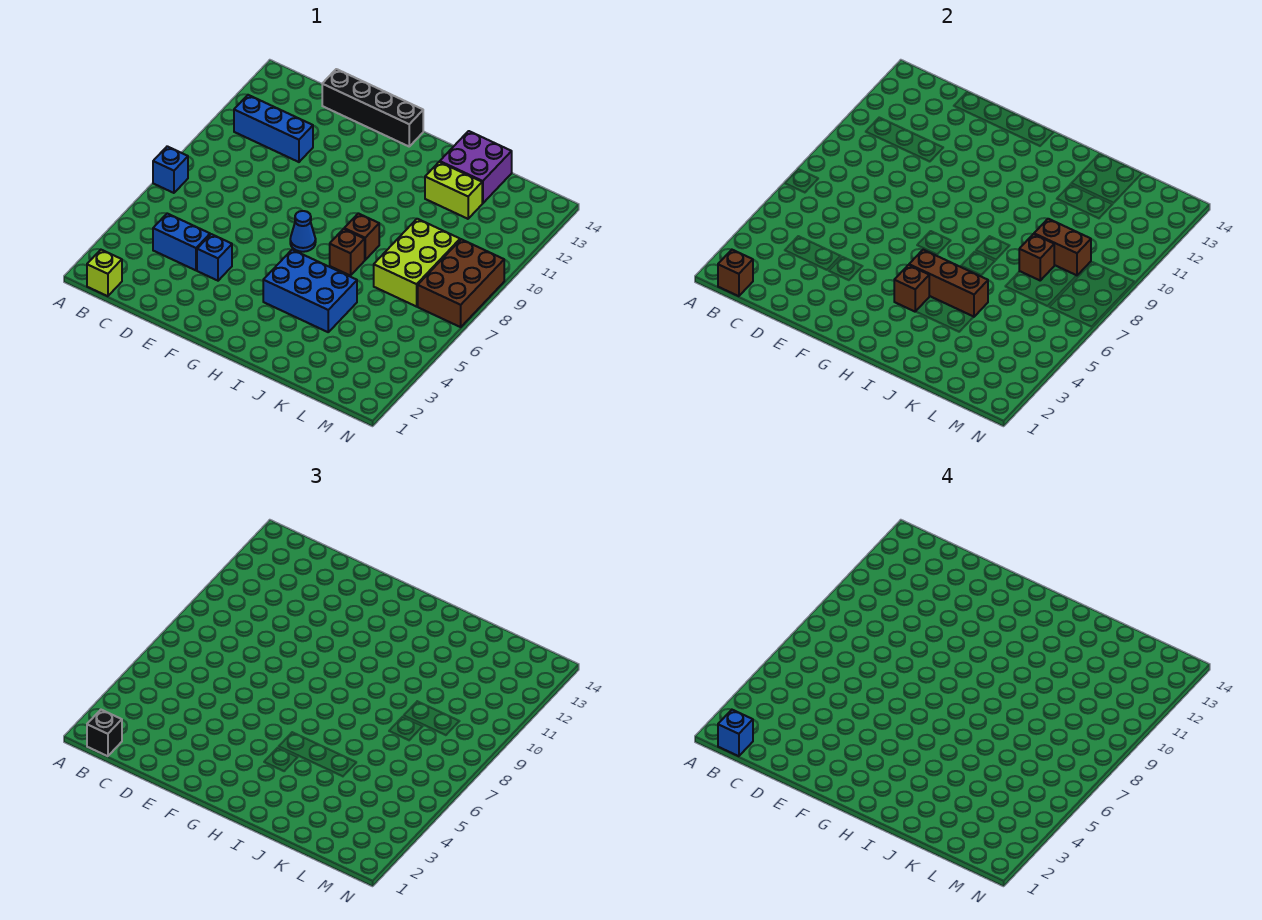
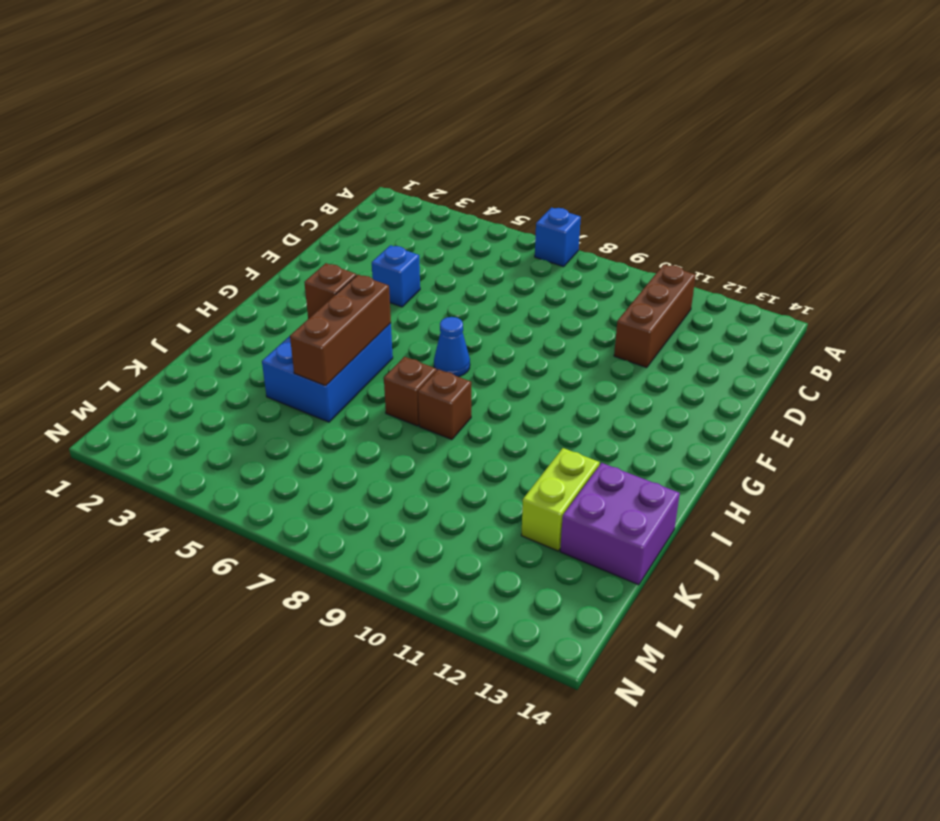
brown 1x3 brick [614,265,696,368] -> blue 1x3 brick [234,95,313,162]
none -> lime 1x1 brick [87,250,122,296]
none -> blue 1x2 brick [153,214,210,270]
none -> black 1x4 brick [322,69,423,146]

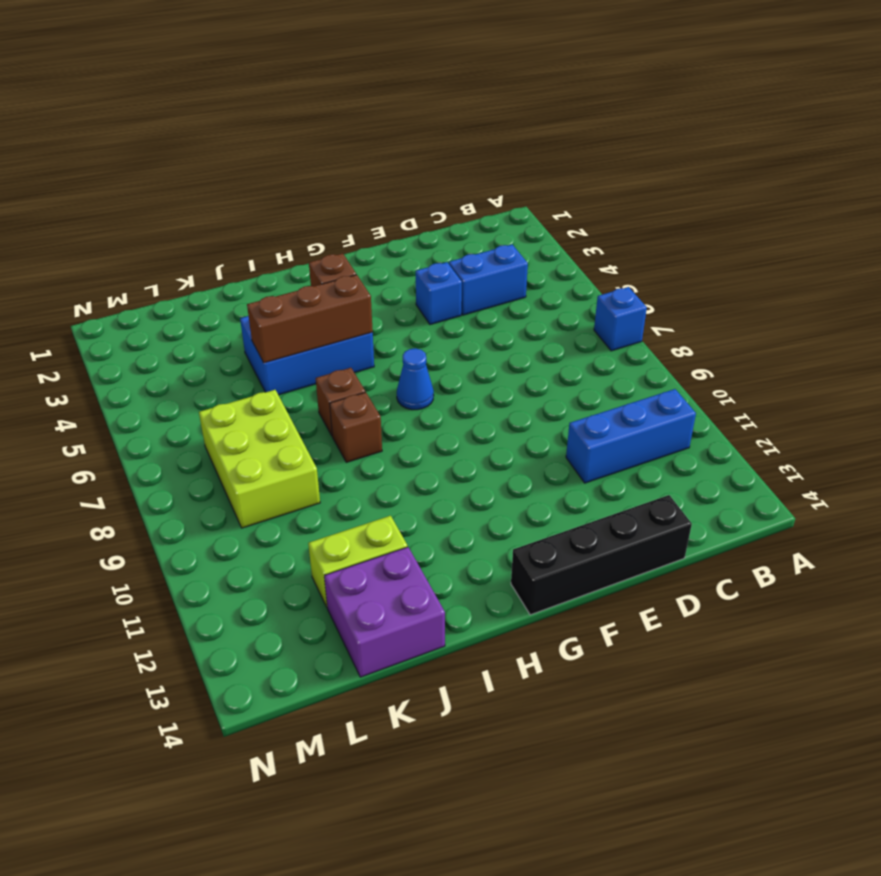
none -> lime 1x1 brick [87,250,122,296]
none -> brown 2x3 brick [418,239,504,327]
none -> brown 1x1 brick [718,250,753,296]

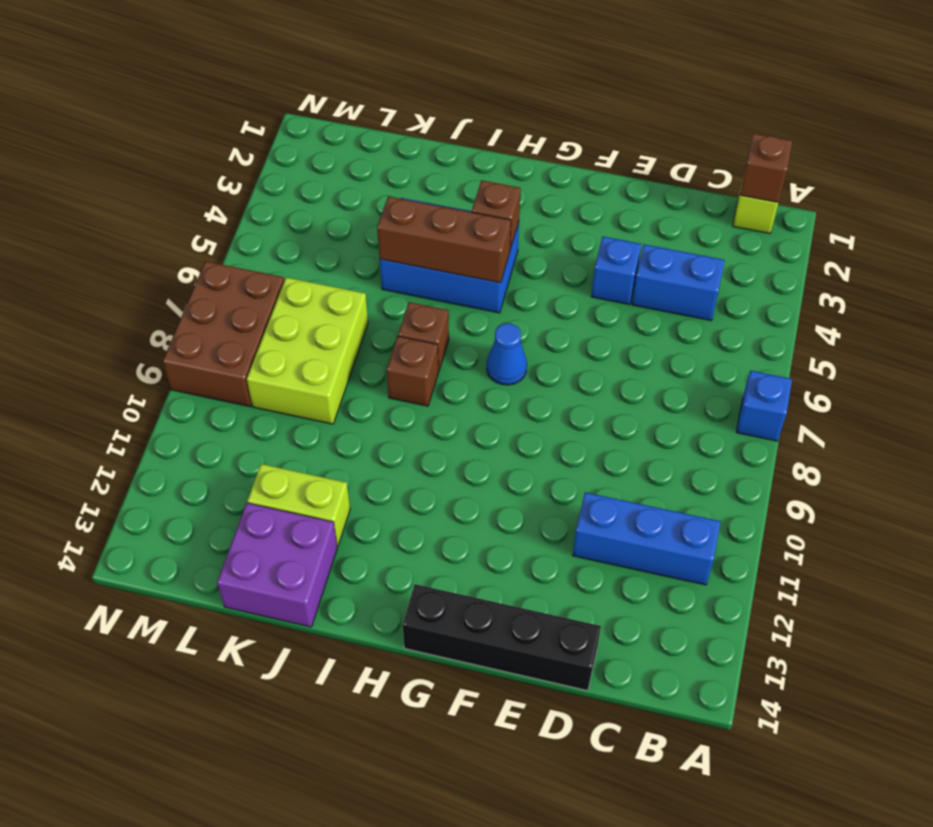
none -> brown 1x1 brick [1019,234,1054,280]
none -> brown 1x2 brick [1034,219,1091,276]
none -> black 1x1 brick [87,710,122,756]

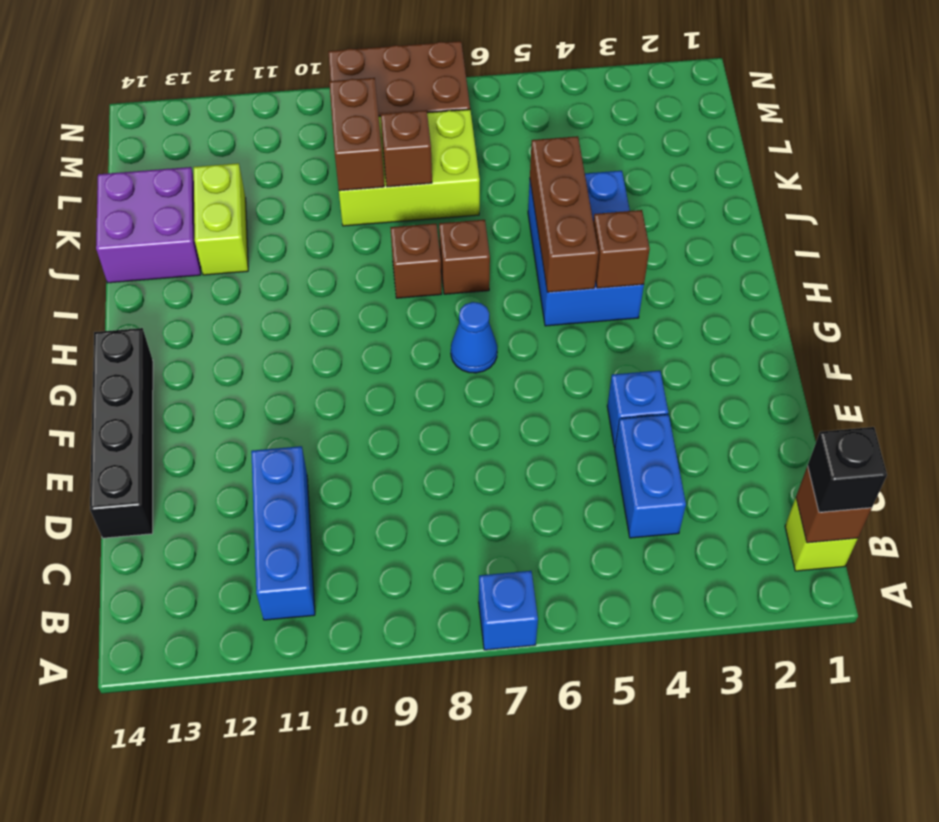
none -> blue 1x1 brick [718,710,753,756]

